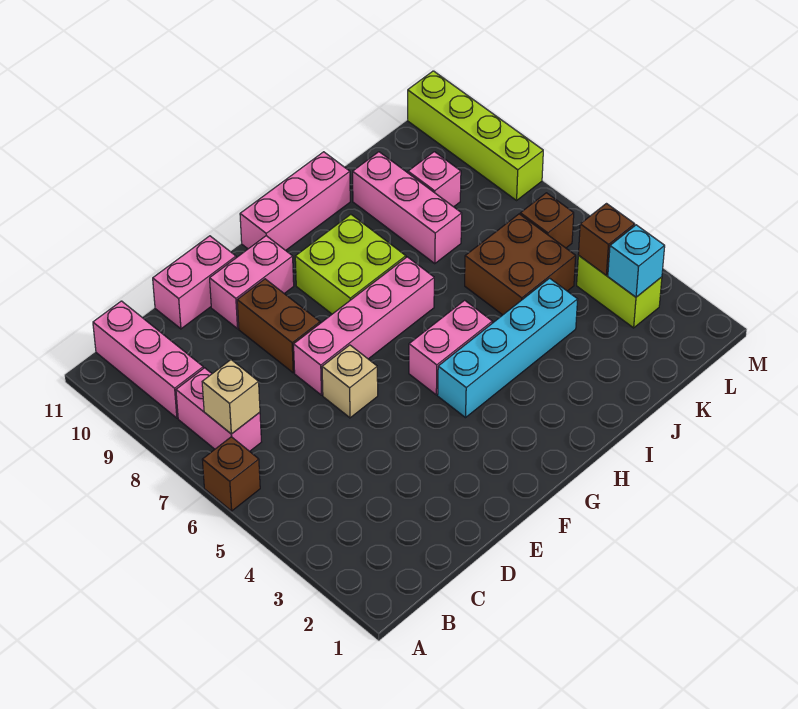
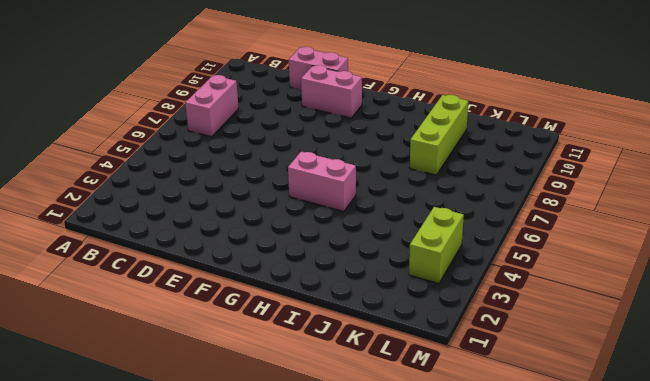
lime 1x3 brick [410,95,468,175] -> pink 1x3 brick [353,152,462,264]
none -> brown 1x1 brick [202,437,260,511]
none -> pink 1x3 brick [93,301,203,418]
none -> tan 1x1 brick [322,345,378,418]

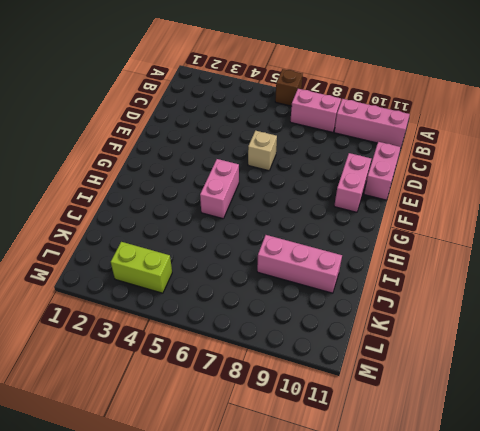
none -> pink 1x4 brick [294,257,434,395]
none -> brown 1x2 brick [237,279,320,373]
none -> cyan 1x4 brick [438,278,578,418]

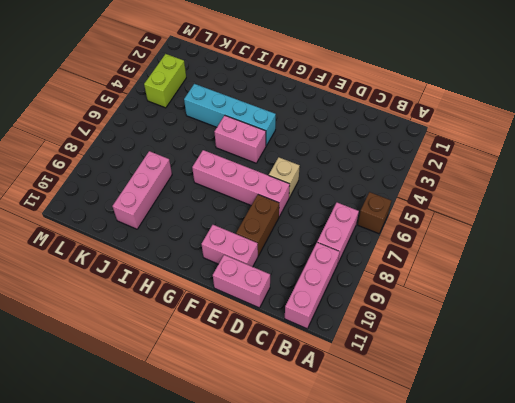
none -> lime 2x2 brick [295,214,406,314]
none -> pink 1x3 brick [240,152,350,250]
none -> brown 2x2 brick [465,214,576,315]

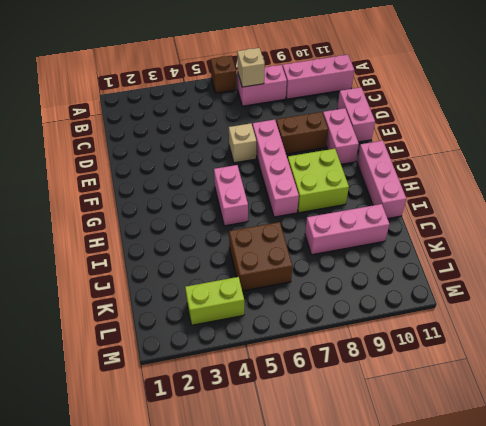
none -> cyan 1x4 brick [438,278,578,418]
none -> pink 1x1 brick [408,152,461,207]
none -> brown 1x1 brick [520,193,574,248]

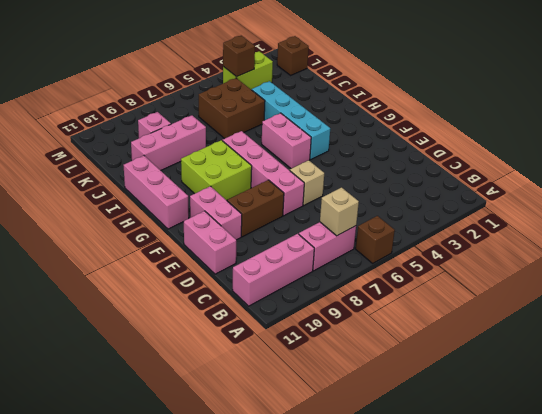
brown 1x1 brick [277,36,309,75] -> brown 1x1 brick moved to [520,193,574,248]
none -> lime 1x4 brick [408,71,543,200]
none -> cyan 1x1 brick [608,225,665,297]

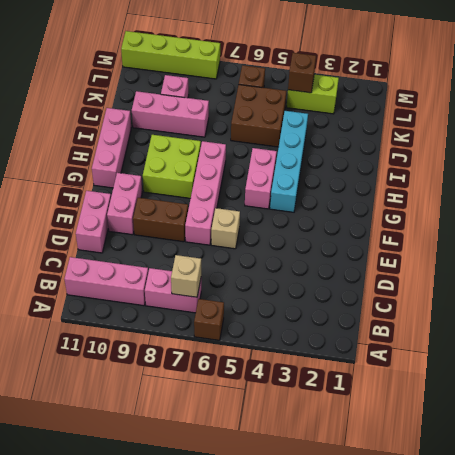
none -> cyan 1x1 brick [608,225,665,297]

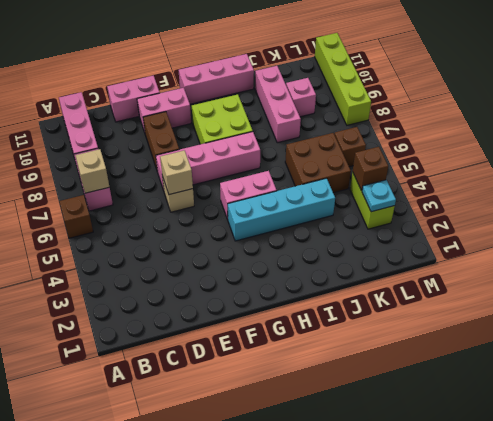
tan 1x1 brick [160,150,193,195] -> none
cyan 1x1 plate [362,180,396,212] -> cyan 1x1 brick [608,225,665,297]

